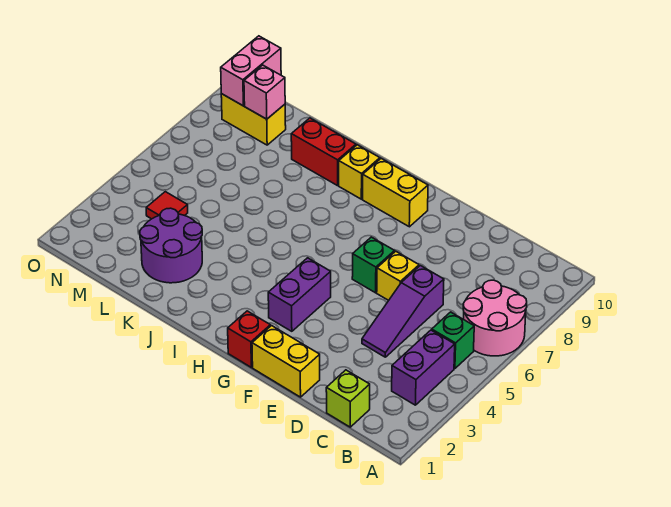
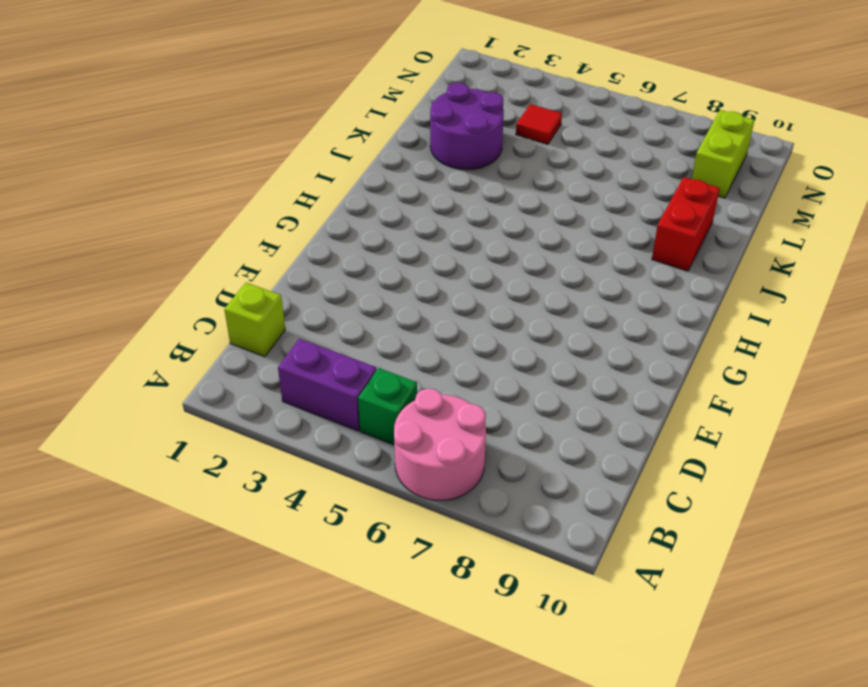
lime 1x2 brick [692,110,754,198] -> yellow 1x2 brick [221,94,286,145]
none -> purple 1x3 slope [362,266,444,357]
none -> yellow 1x2 brick [252,326,320,397]
none -> yellow 1x1 brick [377,251,419,300]

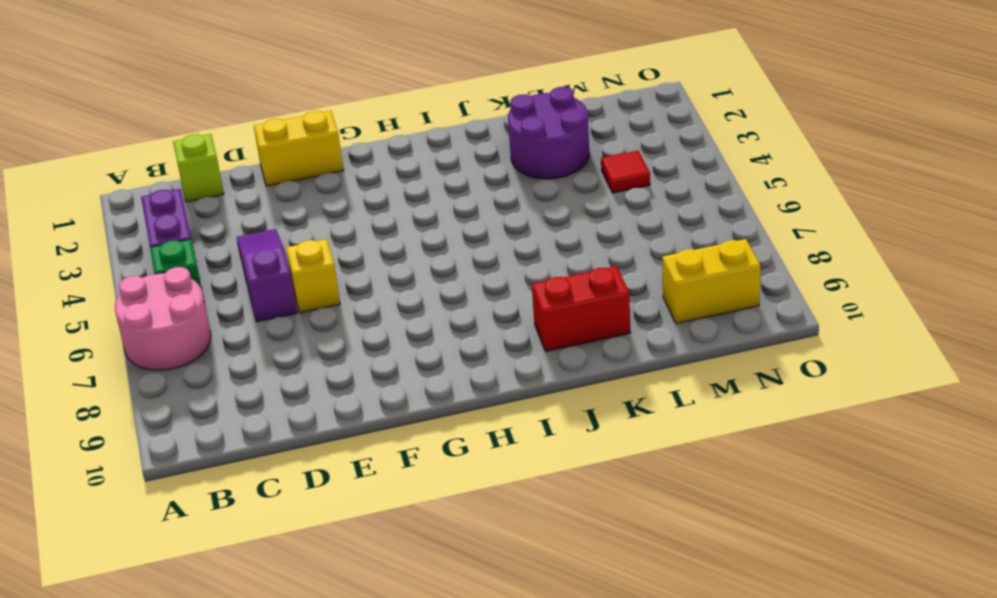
none -> green 1x1 brick [352,237,395,293]
none -> red 1x1 brick [228,311,270,367]
none -> purple 1x2 brick [268,258,331,331]

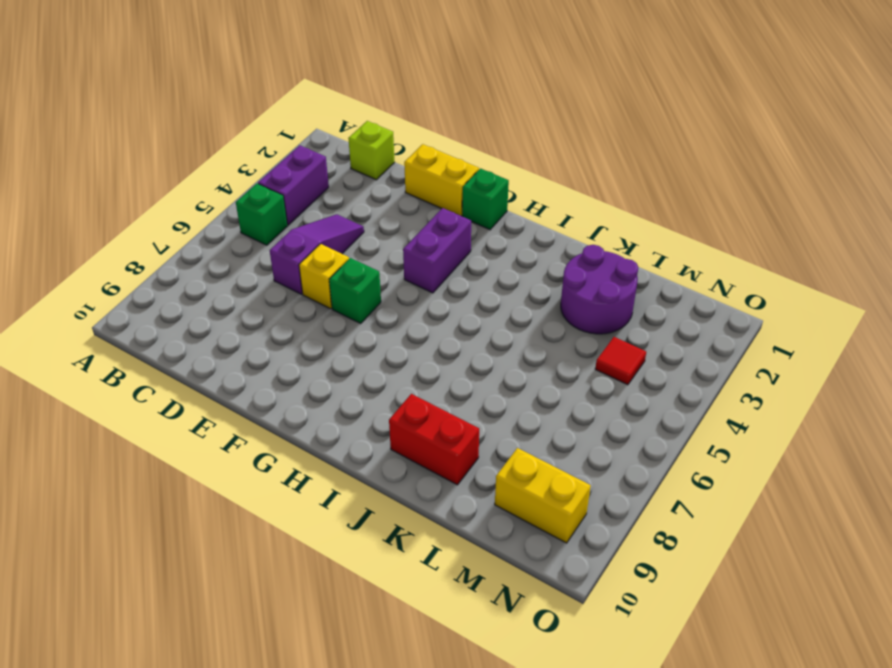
green 1x1 brick [462,169,509,230] -> red 1x1 brick [228,311,270,367]
none -> pink 2x2 round brick [463,280,527,356]
none -> yellow 1x2 brick [363,158,428,227]
none -> yellow 1x1 brick [339,145,380,199]

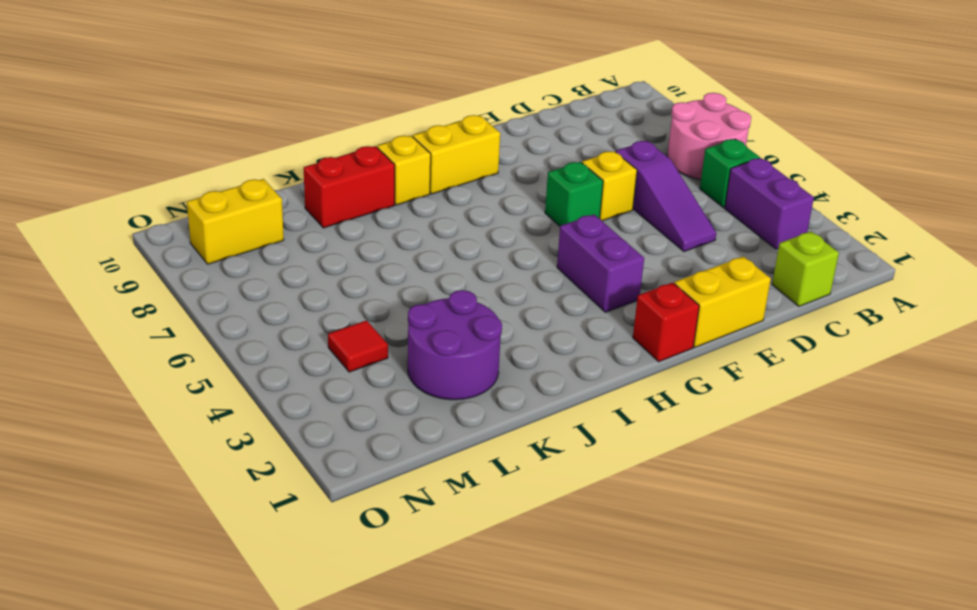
none -> pink 1x1 brick [244,65,285,119]
none -> pink 1x2 brick [221,36,281,106]

